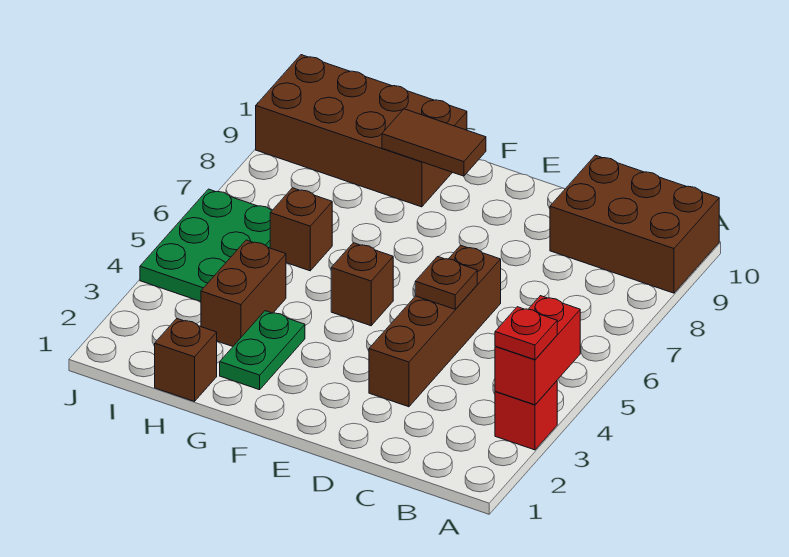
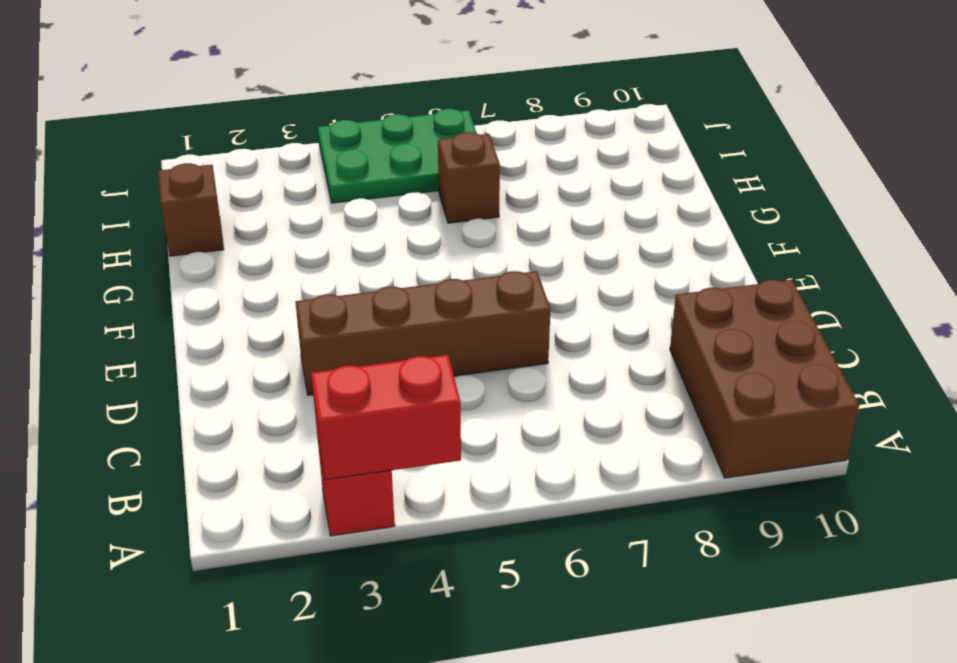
none -> brown 1x1 brick [331,243,393,326]
none -> green 1x2 plate [220,311,305,390]
none -> brown 2x4 brick [256,55,467,207]

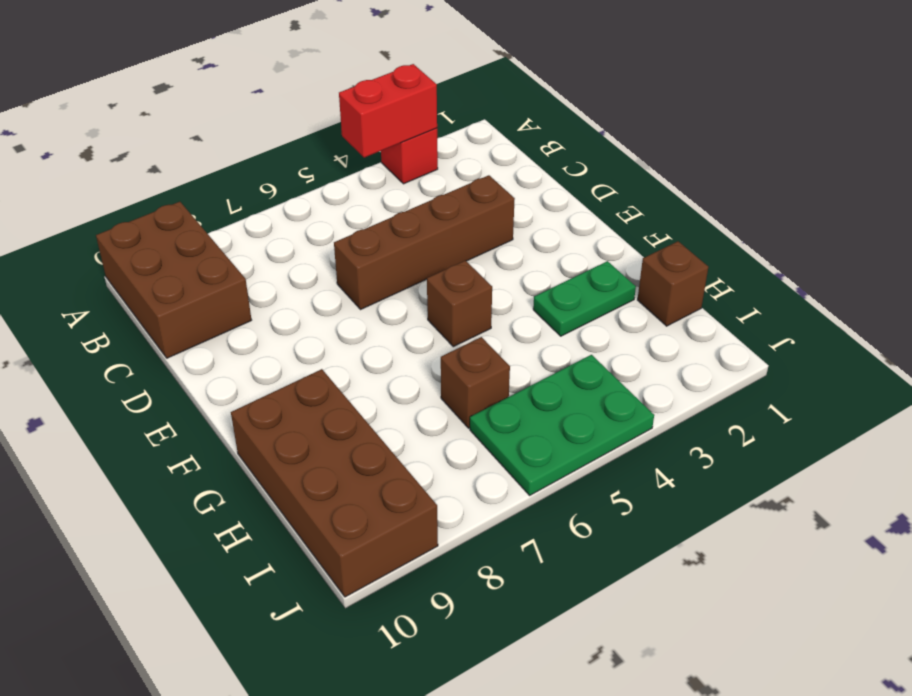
none -> brown 1x2 brick [201,240,286,346]
none -> brown 1x1 plate [415,257,477,309]
none -> brown 1x2 tile [382,109,486,176]

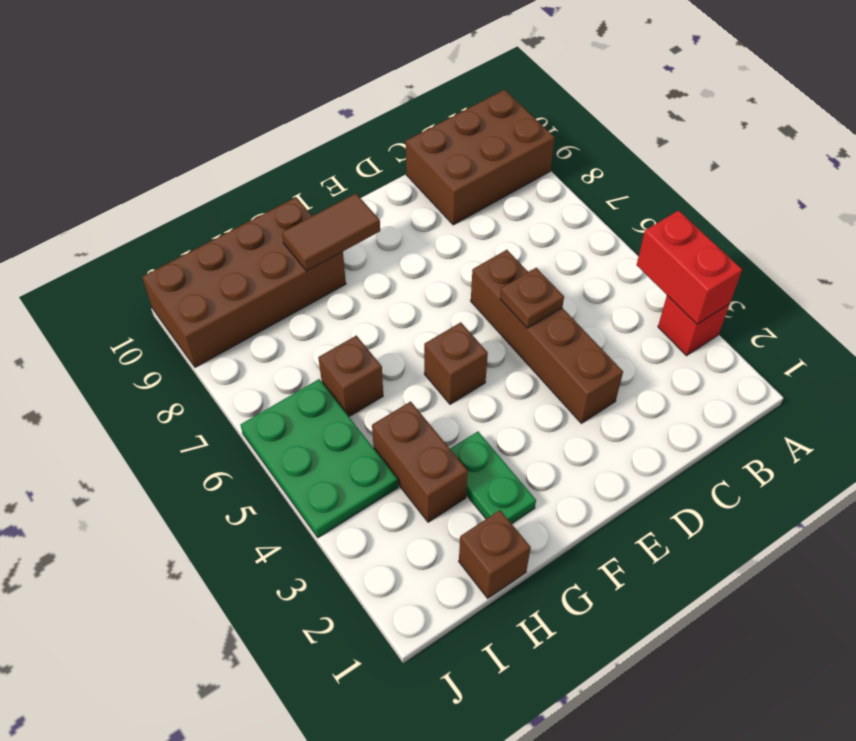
none -> red 1x1 plate [495,307,557,360]

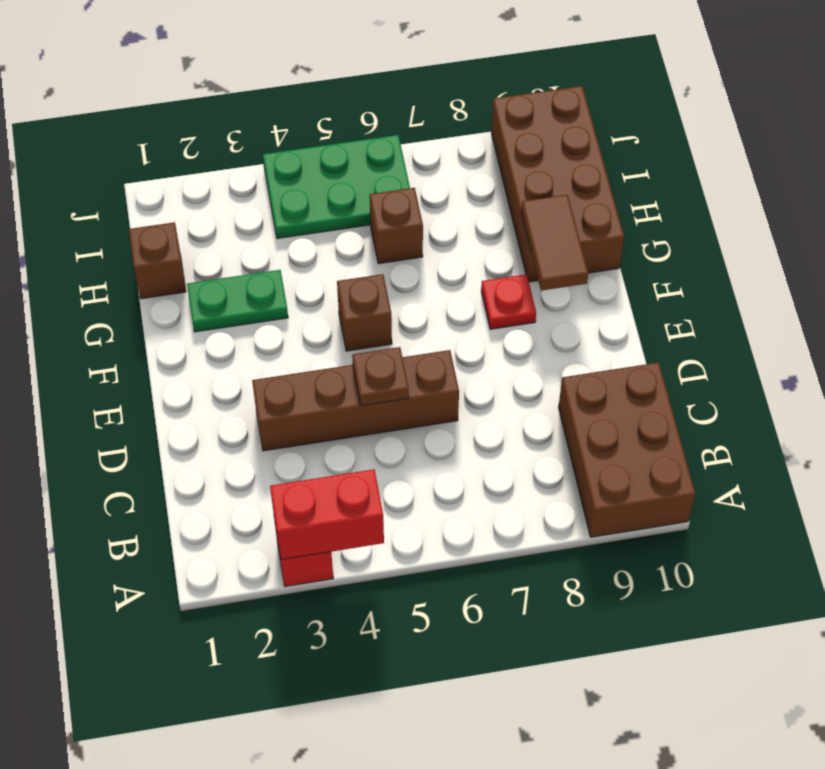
red 1x1 plate [481,274,536,329] -> red 1x1 plate moved to [495,307,557,360]
none -> brown 1x2 brick [201,240,286,346]

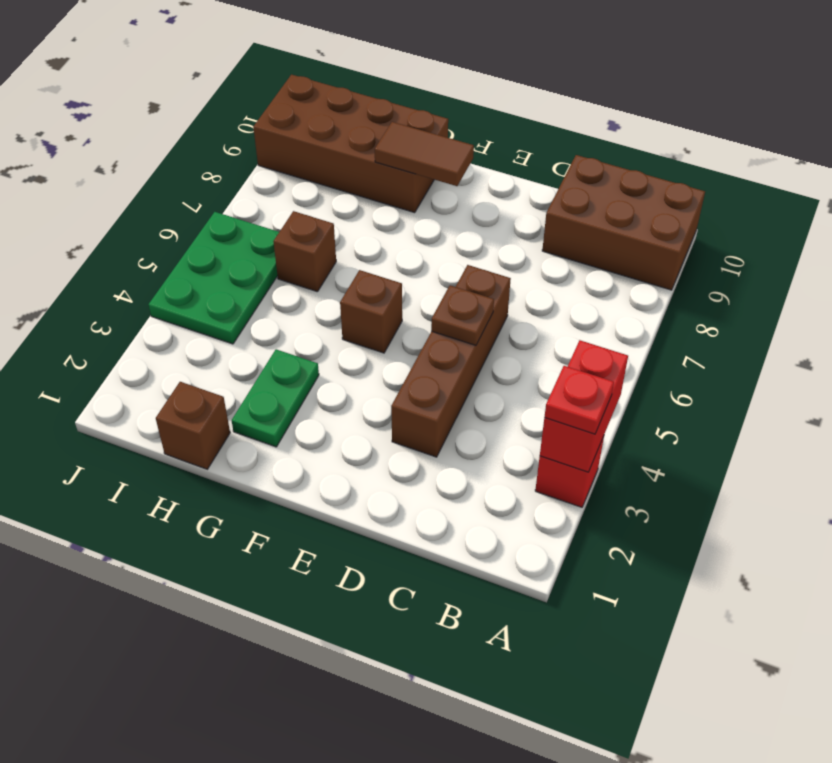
none -> brown 1x2 brick [201,240,286,346]

